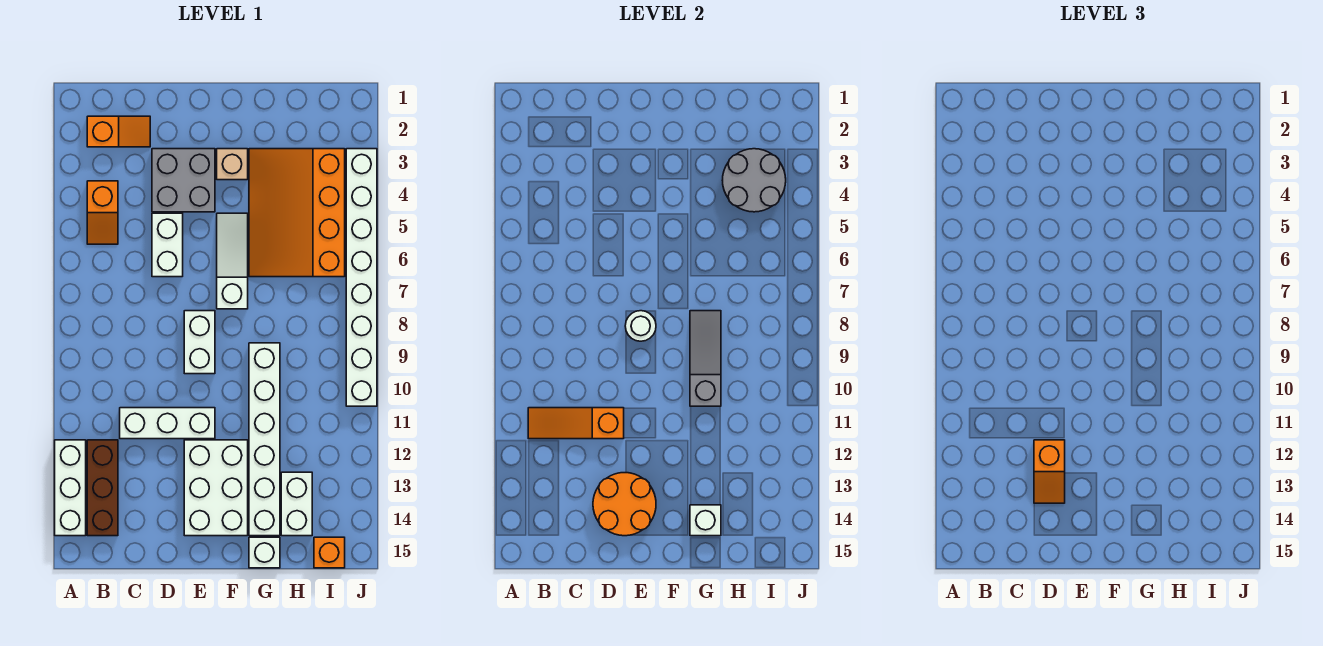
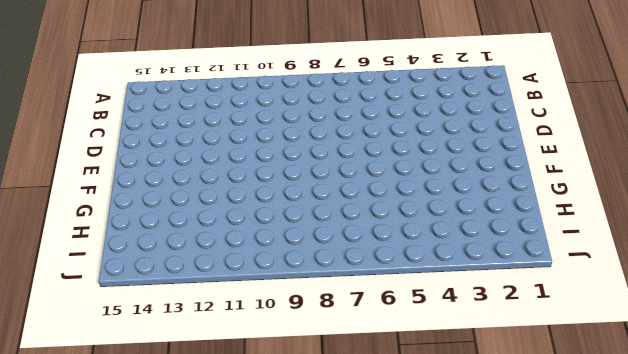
none -> white 1x3 brick [55,440,86,536]
none -> orange 1x2 slope [87,116,150,147]
none -> orange 1x2 slope [87,181,118,244]

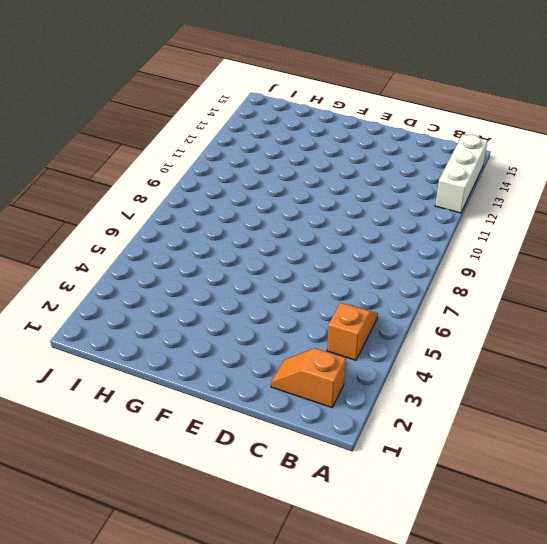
none -> brown 1x3 brick [87,440,118,536]
none -> white 1x3 brick [120,408,215,439]
none -> grey 2x2 brick [152,149,215,212]

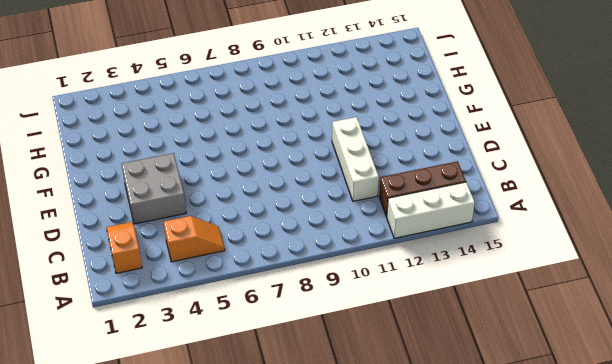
none -> white 1x2 brick [152,213,183,277]
none -> white 1x2 brick [184,311,215,374]
none -> white 2x3 brick [184,440,248,536]

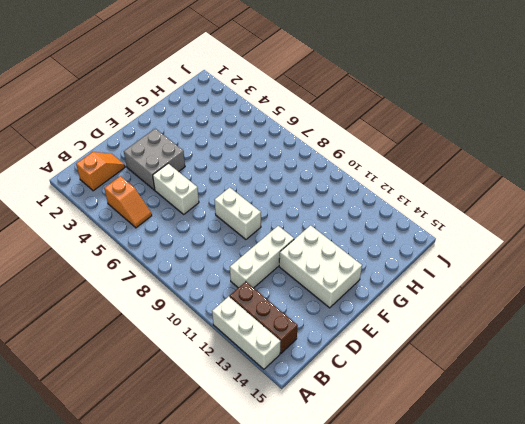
none -> tan 1x1 brick [217,149,248,180]
none -> white 1x3 slope [217,213,248,309]
none -> orange 3x4 slope [249,149,345,277]

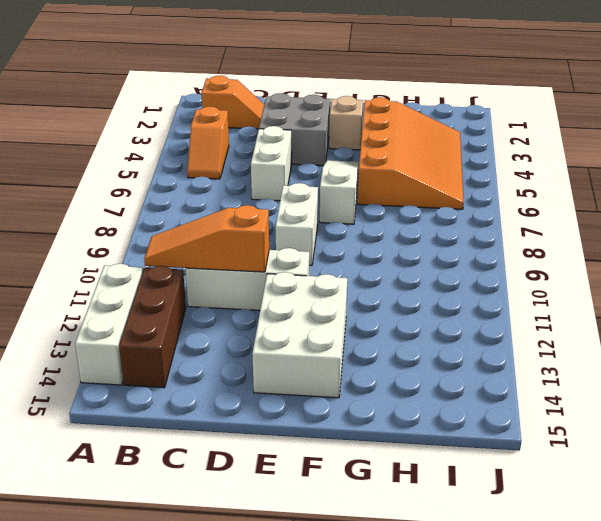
orange 3x4 slope [358,97,464,209] -> orange 3x4 slope turned to [249,149,345,277]
none -> white 1x6 brick [249,343,280,536]
none -> white 1x1 brick [249,537,280,568]
none -> white 1x2 brick [281,472,312,536]

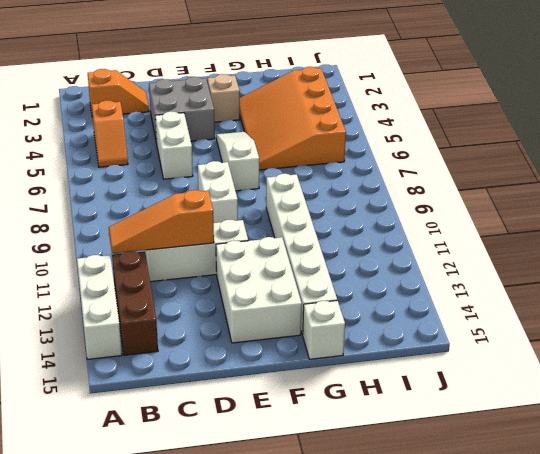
none -> white 1x2 brick [281,472,312,536]
none -> orange 1x1 brick [314,537,345,568]
none -> white 1x8 brick [346,149,377,406]

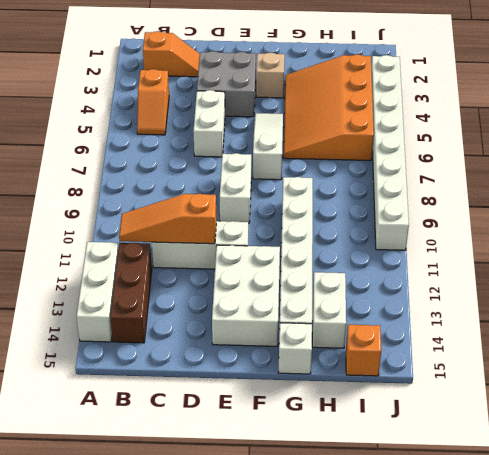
none -> orange 2x2 round brick [593,473,656,536]
none -> white 1x1 round brick [625,311,656,341]
none -> grey 1x3 slope [690,311,721,406]

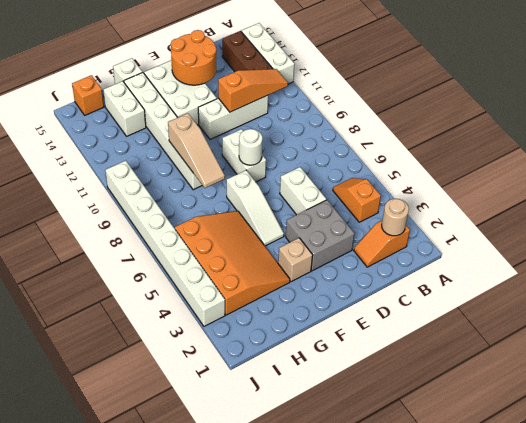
tan 1x1 round brick [382,199,409,236] -> none
tan 1x3 slope [168,113,225,188] -> grey 1x3 slope [690,311,721,406]
none -> white 1x1 brick [690,505,721,536]
none -> grey 2x2 round brick [722,149,786,212]
none -> orange 1x2 slope [1034,440,1065,503]

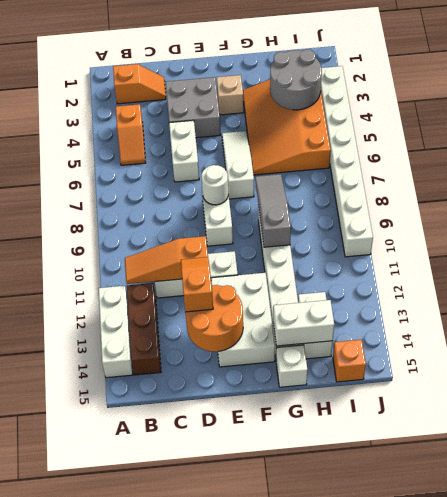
orange 1x2 slope [181,257,213,312] -> orange 1x2 slope turned to [1034,440,1065,503]
white 1x2 brick [273,300,334,346] -> white 1x1 brick [690,505,721,536]

